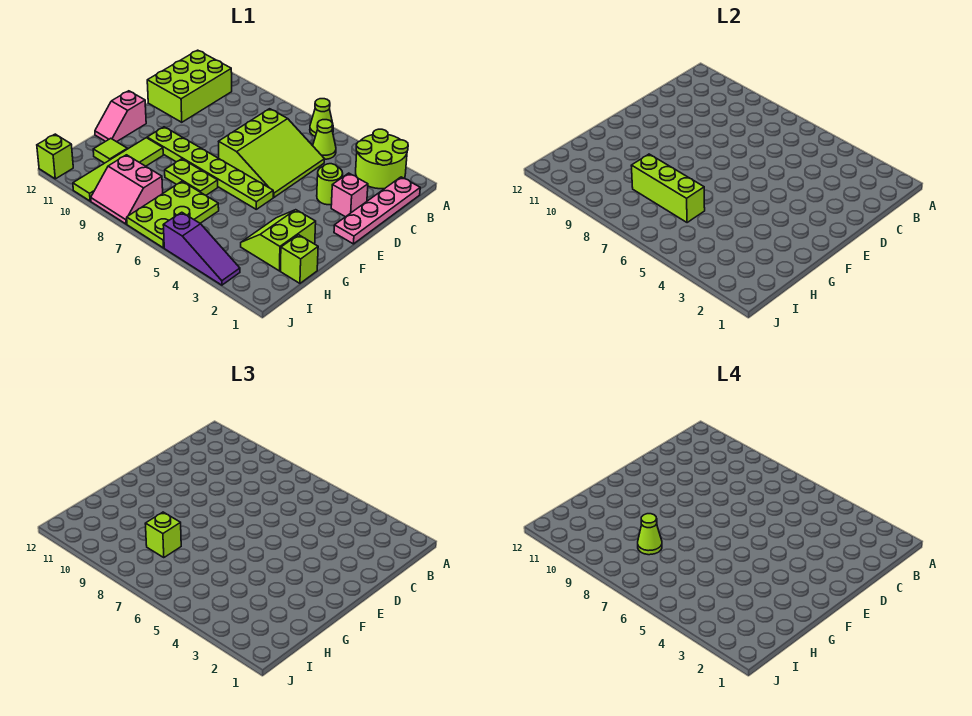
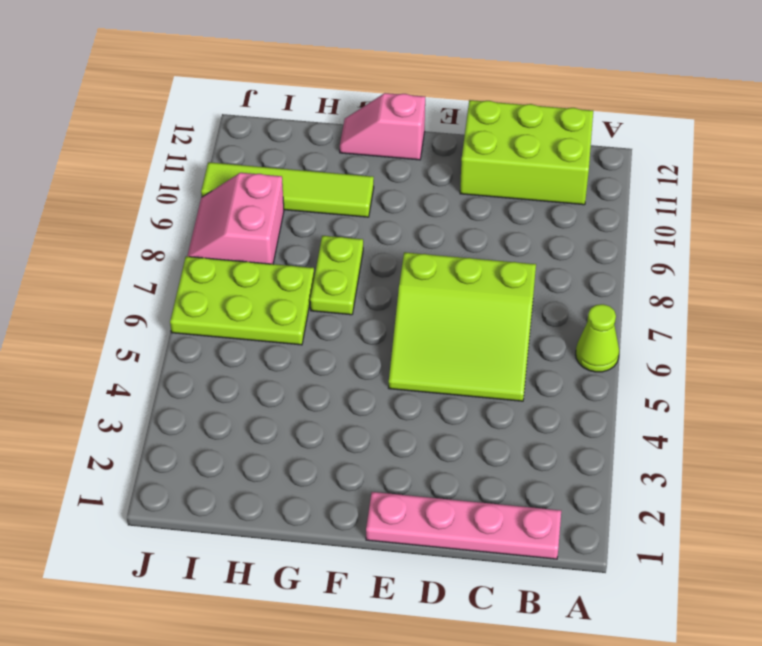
none -> lime 2x2 round brick [356,129,408,189]
none -> lime 1x1 cone [313,120,336,159]
none -> pink 1x1 brick [331,173,368,217]

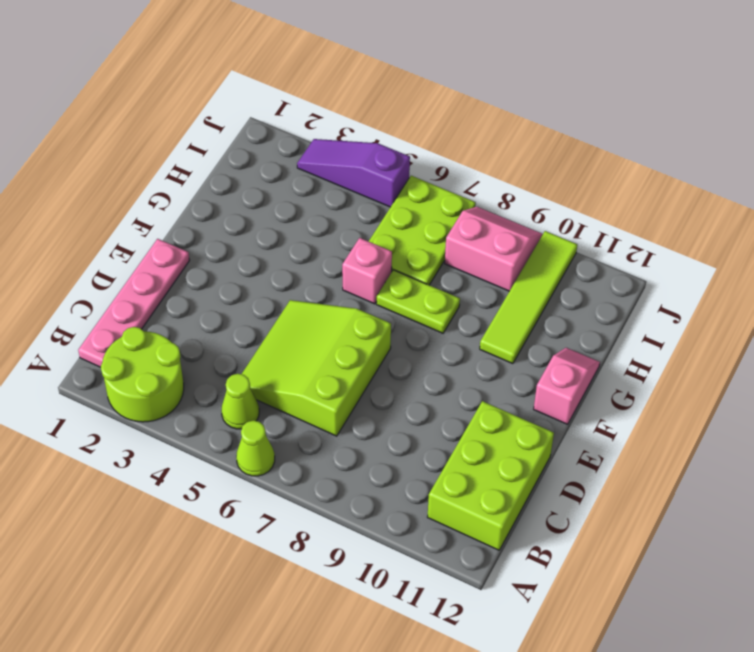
pink 1x1 brick [342,238,392,304] -> pink 1x1 brick moved to [331,173,368,217]
none -> lime 1x1 round brick [317,164,343,205]
none -> lime 1x6 plate [147,127,273,209]
none -> lime 2x2 slope [241,210,316,271]

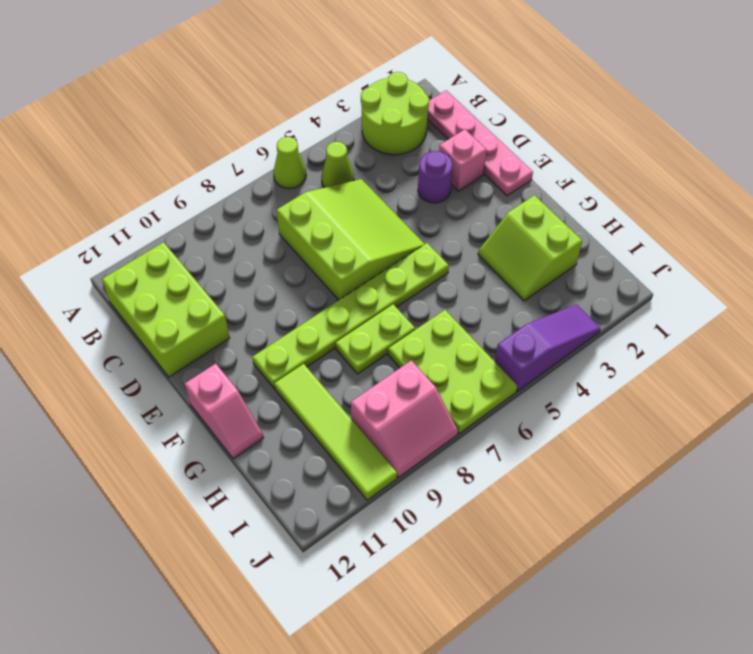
purple 1x1 round brick [418,151,453,203] -> lime 1x1 round brick [317,164,343,205]
none -> lime 1x1 brick [280,235,318,283]
none -> lime 1x1 tile [93,138,127,163]
none -> lime 1x1 brick [37,134,73,179]

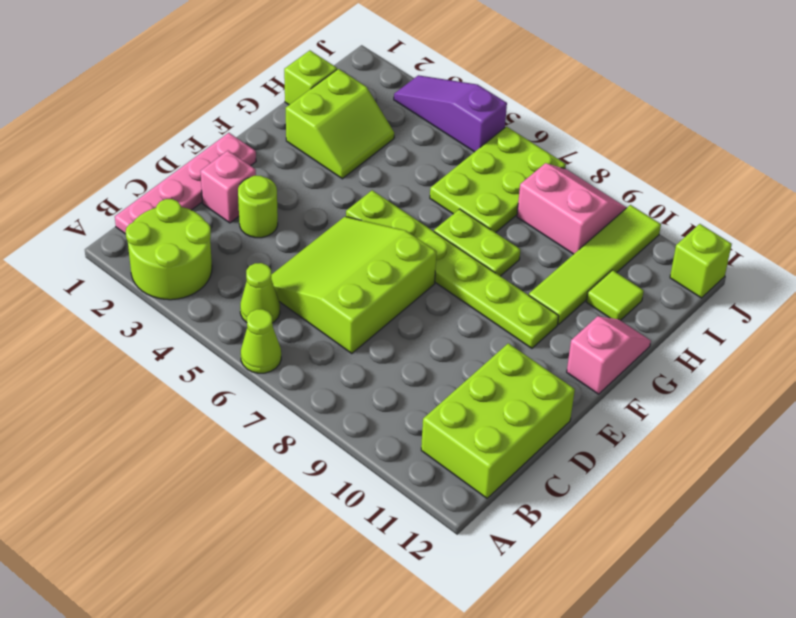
none -> lime 1x3 brick [631,154,705,223]
none -> lime 1x1 brick [145,512,181,558]
none -> lime 1x1 cone [638,514,662,555]

